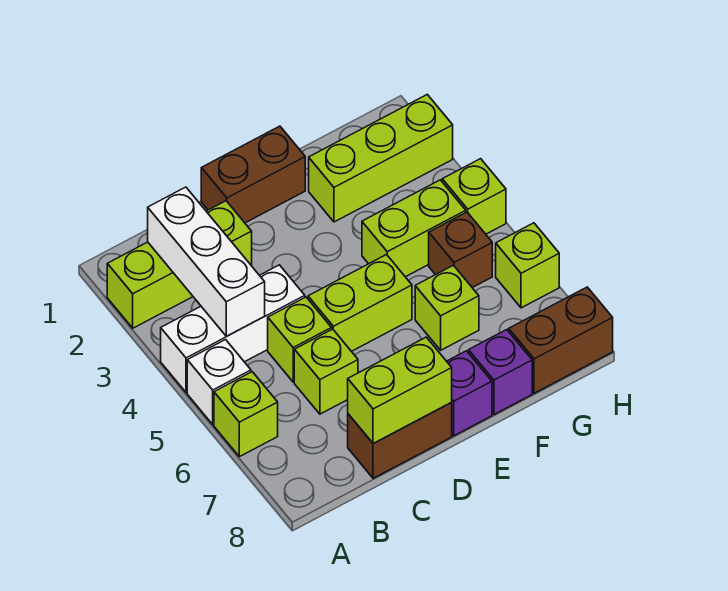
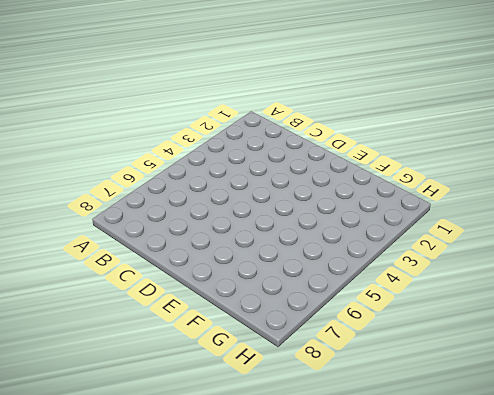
none -> lime 1x3 brick [107,201,252,328]
none -> white 1x3 brick [161,265,305,392]
none -> white 1x1 brick [187,340,251,424]

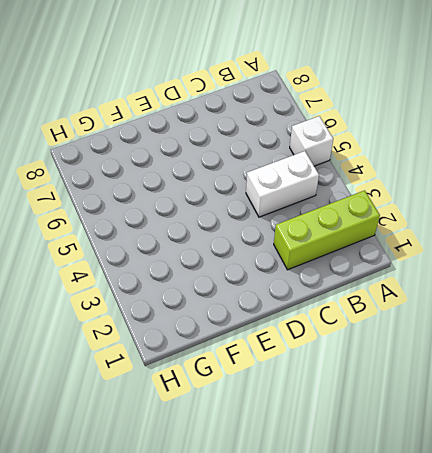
white 1x2 brick [246,151,319,217] -> white 1x3 brick [161,265,305,392]
none -> lime 1x1 brick [214,372,278,457]
none -> lime 1x1 brick [268,297,332,382]
none -> lime 1x1 brick [294,329,358,414]

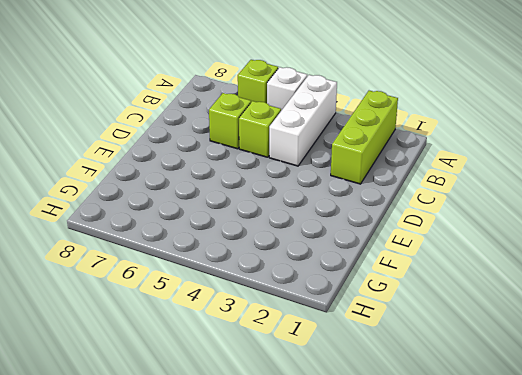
none -> brown 1x2 brick [348,403,452,478]
none -> brown 1x2 brick [201,126,305,223]
none -> lime 1x2 brick [308,255,412,351]

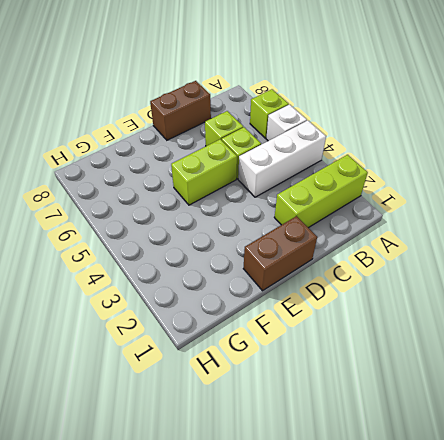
none -> purple 1x1 brick [447,351,492,436]
none -> lime 1x3 brick [309,95,453,222]
none -> lime 1x2 brick [362,180,466,277]

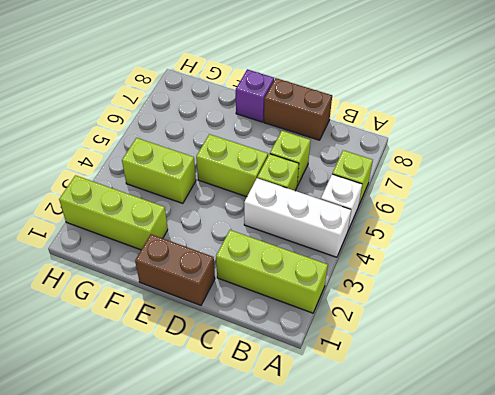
none -> lime 1x1 brick [415,265,479,350]
none -> purple 1x1 brick [469,330,532,414]
none -> brown 1x1 brick [429,212,492,288]

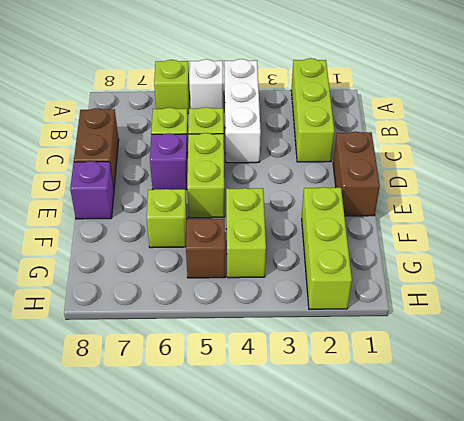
purple 1x1 brick [150,133,188,190] -> purple 1x1 brick moved to [469,330,532,414]
none -> brown 1x2 brick [509,287,613,393]
none -> lime 1x1 brick [442,159,506,234]
none -> lime 1x1 brick [496,223,559,308]

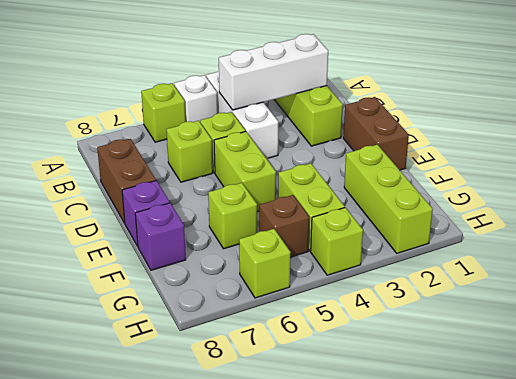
none -> brown 1x2 brick [509,287,613,393]
none -> lime 1x2 brick [348,337,452,444]

